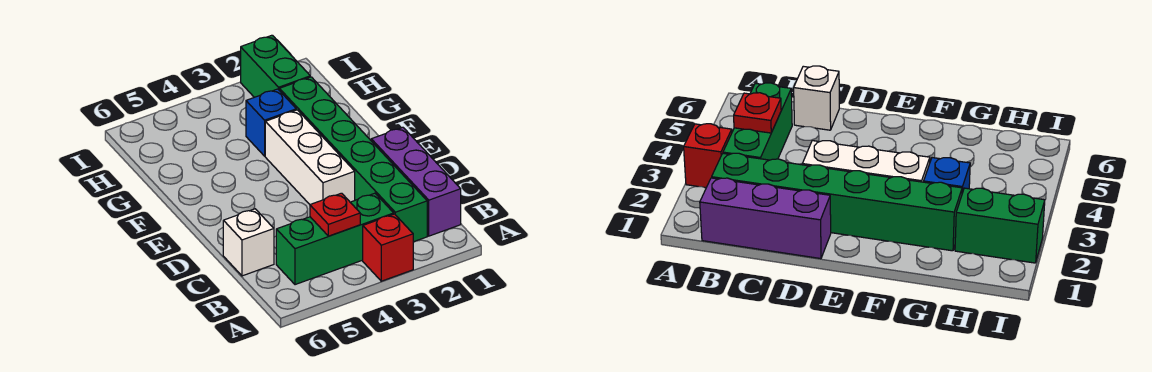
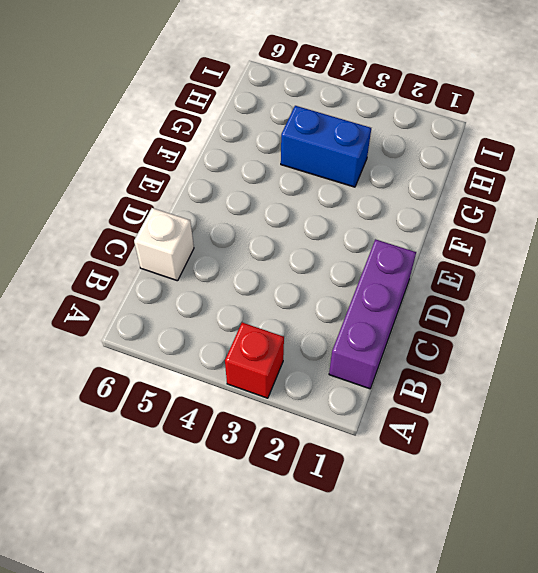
blue 1x2 brick [281,106,371,187] -> blue 1x1 brick [246,89,296,156]
none -> green 1x6 brick [279,77,427,242]
none -> green 1x3 brick [276,193,394,285]

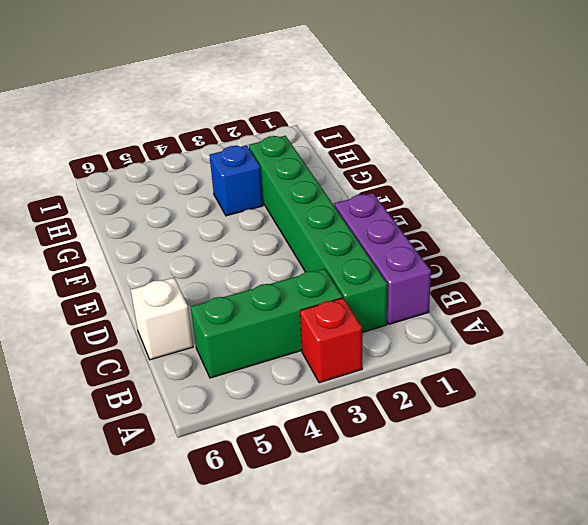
none -> white 1x3 brick [265,110,355,204]
none -> green 1x2 brick [241,35,310,97]

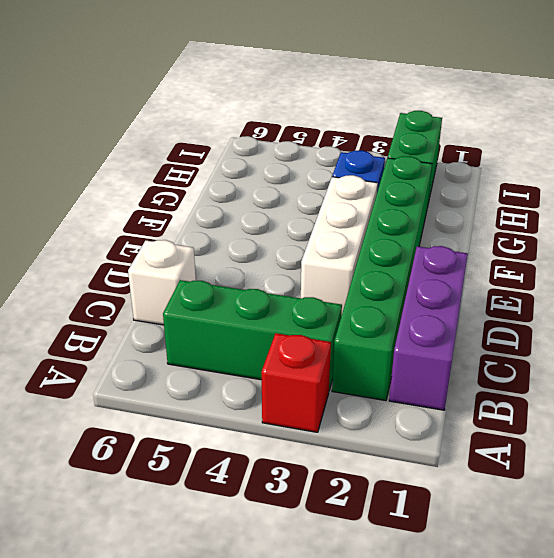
none -> red 1x1 plate [310,193,360,236]

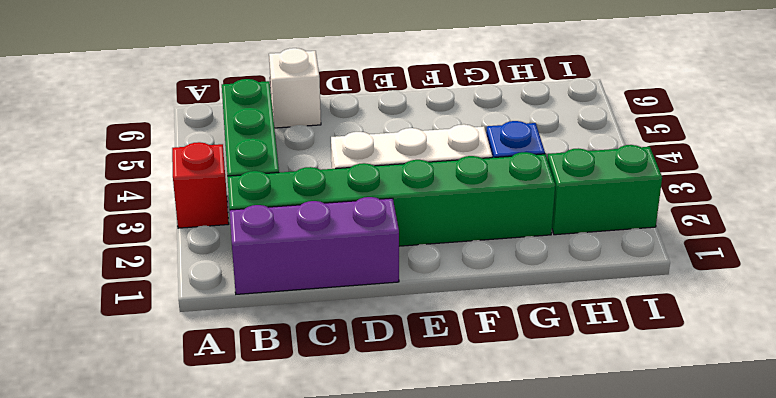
none -> red 1x1 plate [310,193,360,236]

